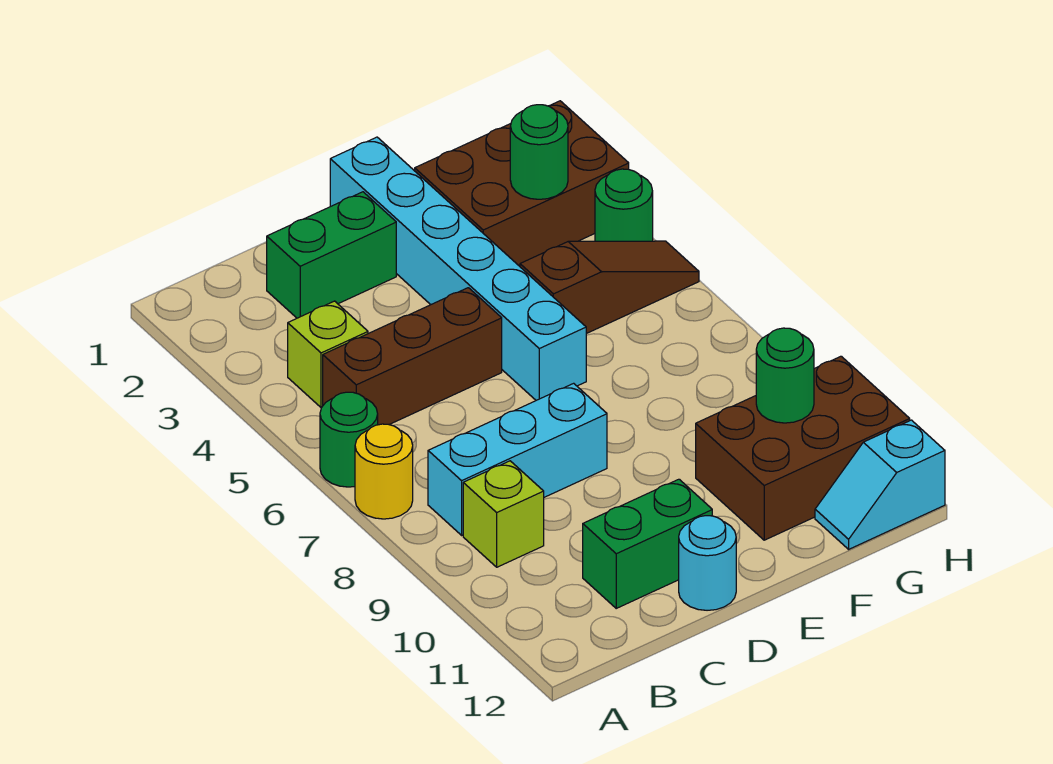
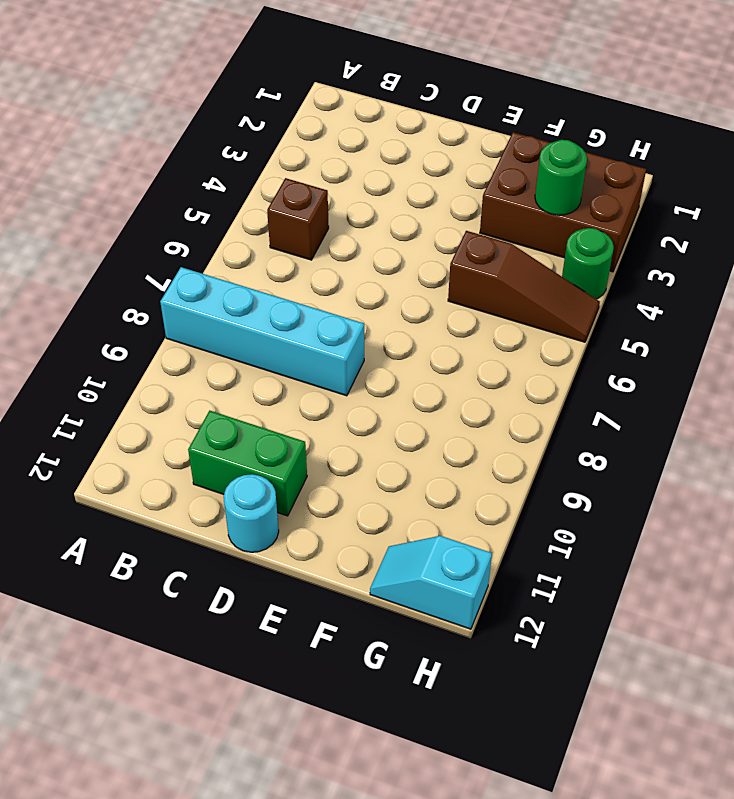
cyan 1x4 brick [160,267,364,396] -> cyan 1x3 brick [428,383,607,535]
brown 1x1 brick [267,178,329,260] -> brown 1x3 brick [323,288,502,425]
none -> green 1x1 round brick [320,392,378,487]
none -> yellow 1x1 round brick [355,424,413,519]
none -> lime 1x1 brick [288,301,368,408]

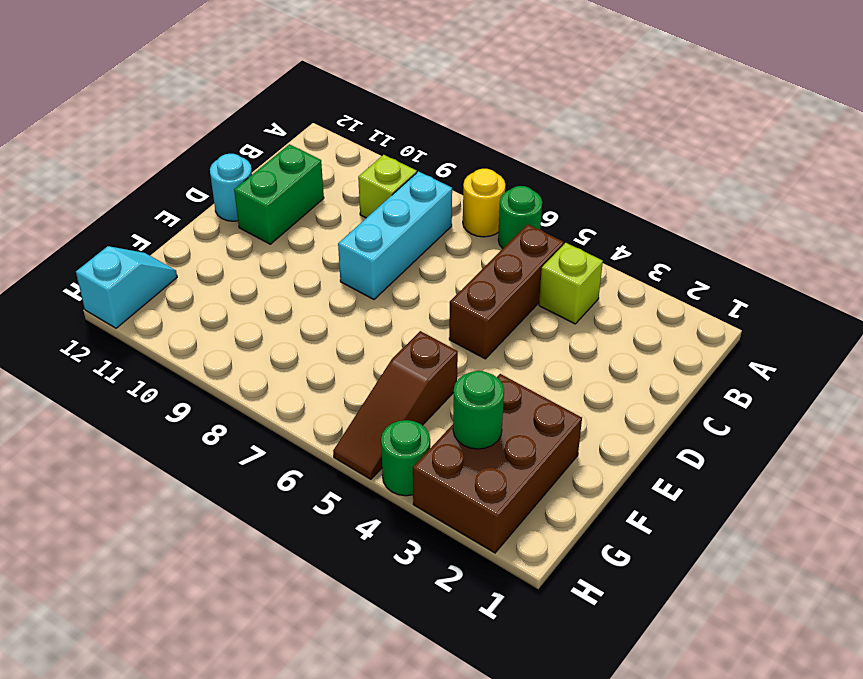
none -> green 1x2 brick [267,192,396,318]
none -> cyan 1x6 brick [330,137,586,400]
none -> brown 2x3 brick [696,356,910,540]

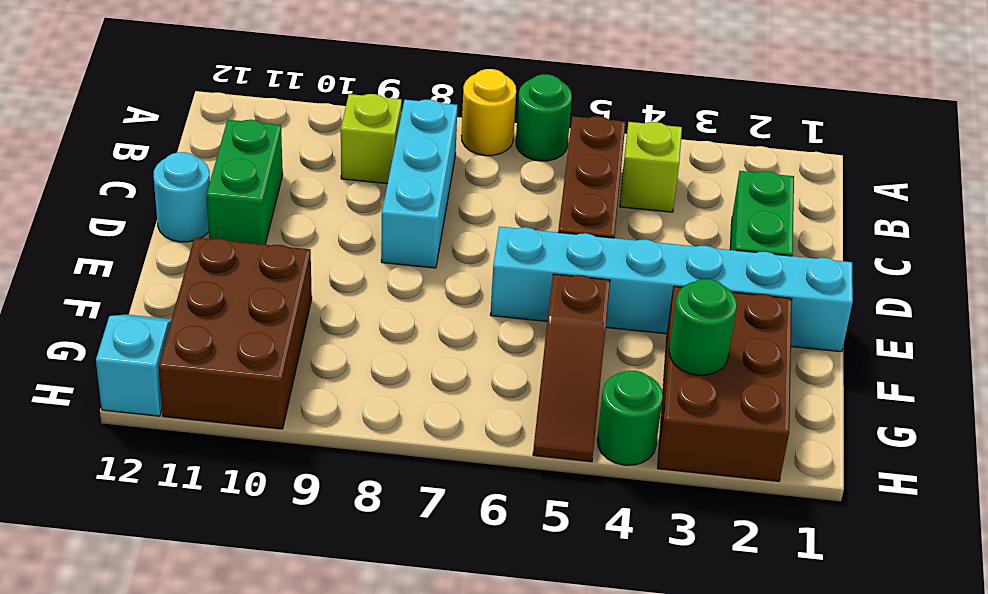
none -> green 1x1 round brick [756,328,814,423]

